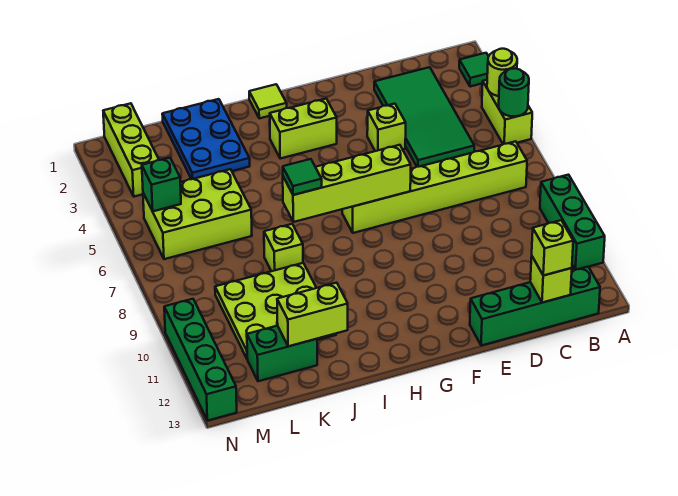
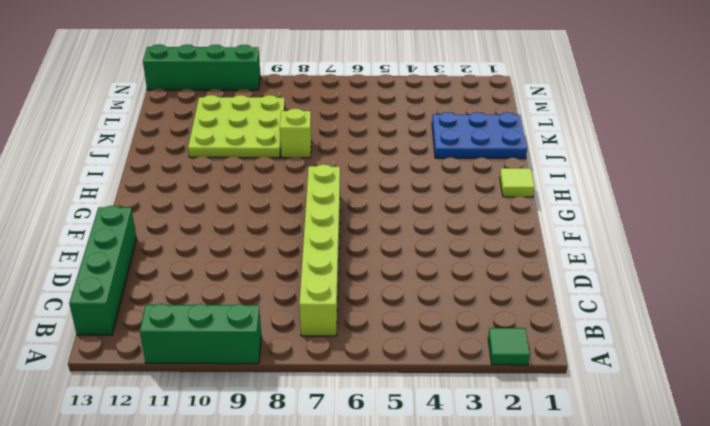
none -> lime 1x2 brick [482,80,532,144]
none -> green 2x4 tile [374,67,474,167]
none -> lime 1x1 brick [367,104,406,151]

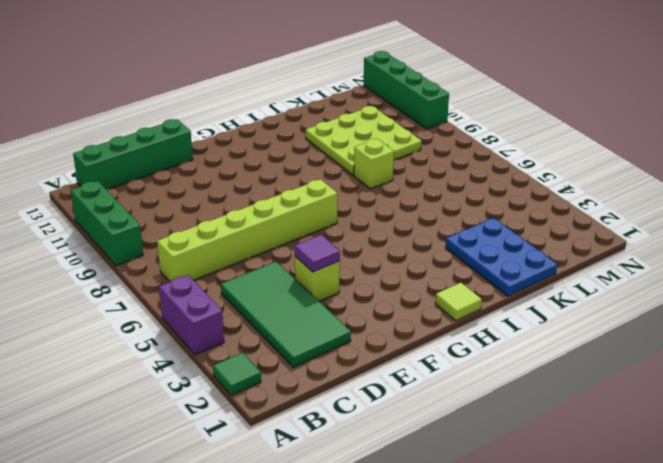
purple 1x2 brick [159,275,224,355] -> lime 1x2 brick [482,80,532,144]
purple 1x1 tile [295,235,340,272] -> none
none -> lime 1x2 brick [270,99,337,158]
none -> lime 2x3 brick [143,169,252,259]
none -> green 1x2 brick [247,326,317,381]

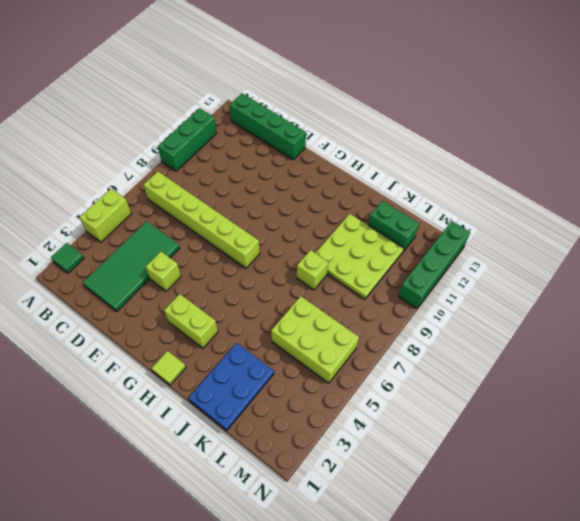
none -> lime 1x3 brick [103,103,159,197]
none -> lime 1x1 round brick [487,49,517,96]
none -> green 1x1 round brick [499,68,529,116]

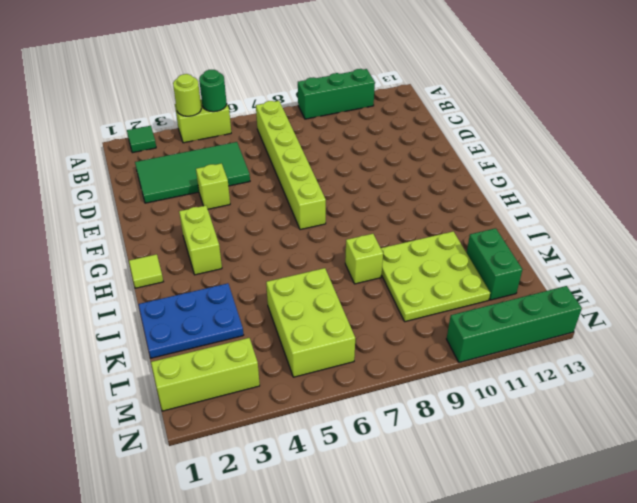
none -> green 1x4 brick [470,267,600,346]
none -> lime 1x1 brick [530,257,572,303]
none -> lime 1x4 brick [283,145,411,222]

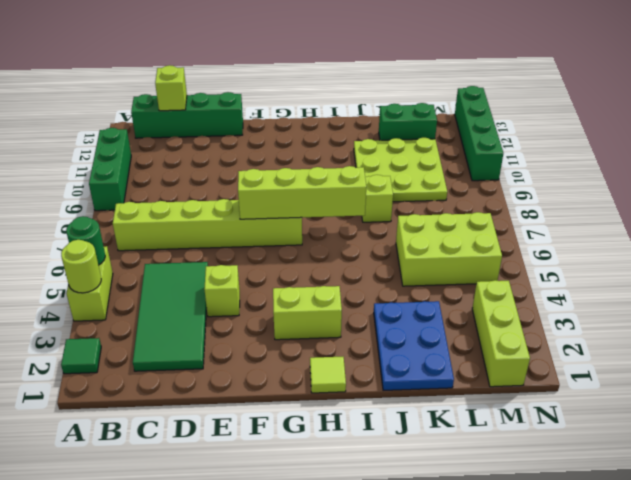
none -> lime 1x2 brick [277,283,348,346]
none -> green 1x1 brick [142,158,181,211]
none -> lime 1x1 brick [532,220,573,275]

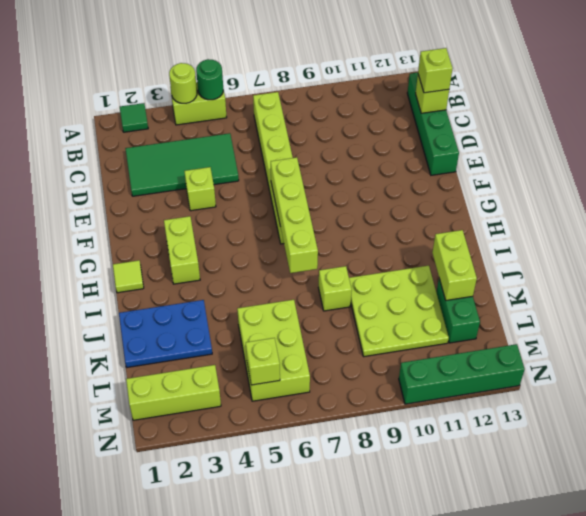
lime 1x1 brick [246,338,280,385] -> green 1x1 brick [142,158,181,211]
none -> green 1x3 brick [540,175,605,270]
none -> green 1x1 tile [283,159,322,195]

